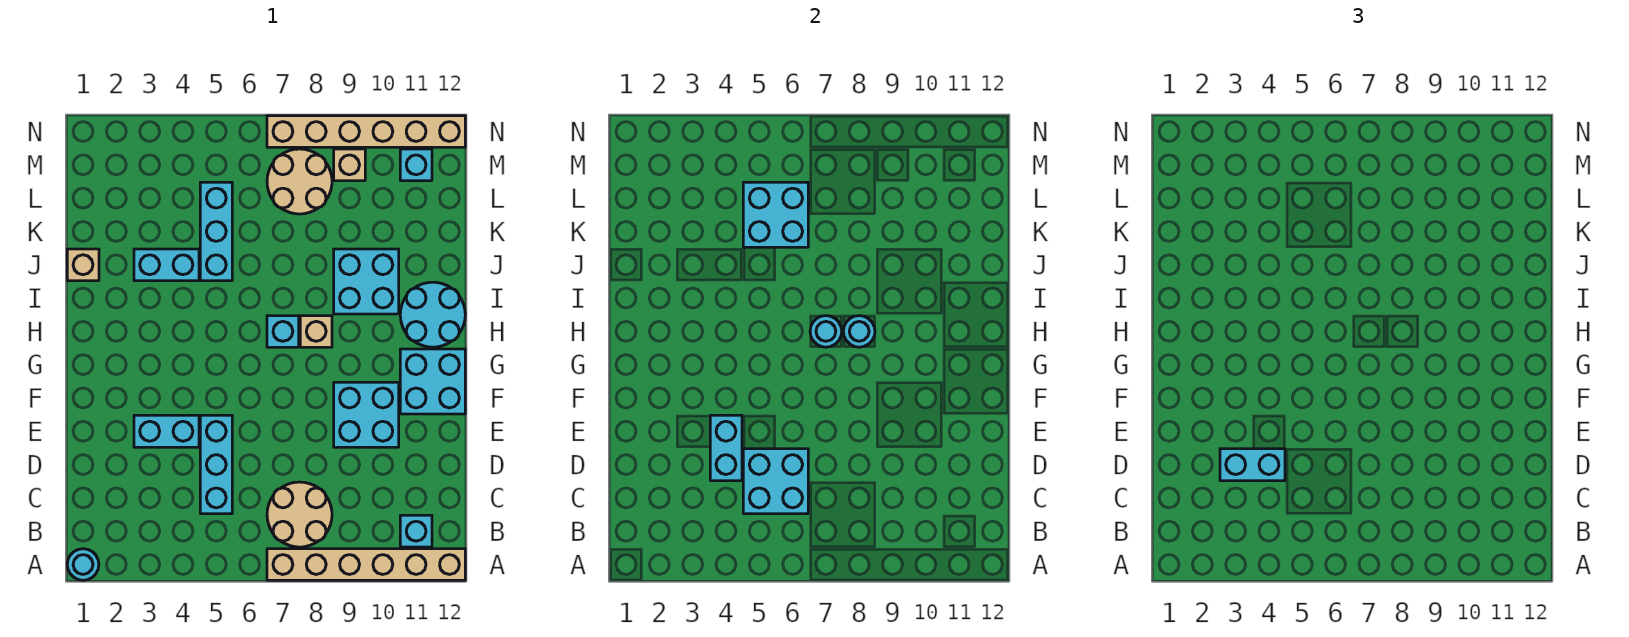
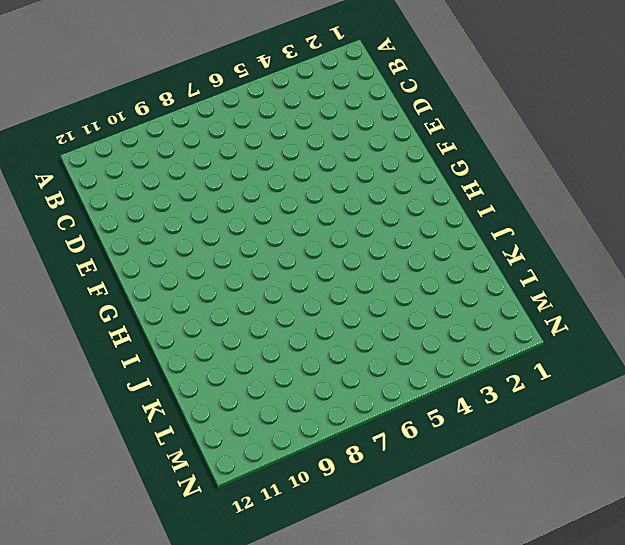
none -> cyan 1x1 round brick [67,549,99,580]
none -> tan 1x6 brick [267,549,465,580]
none -> tan 2x2 round brick [267,482,332,547]

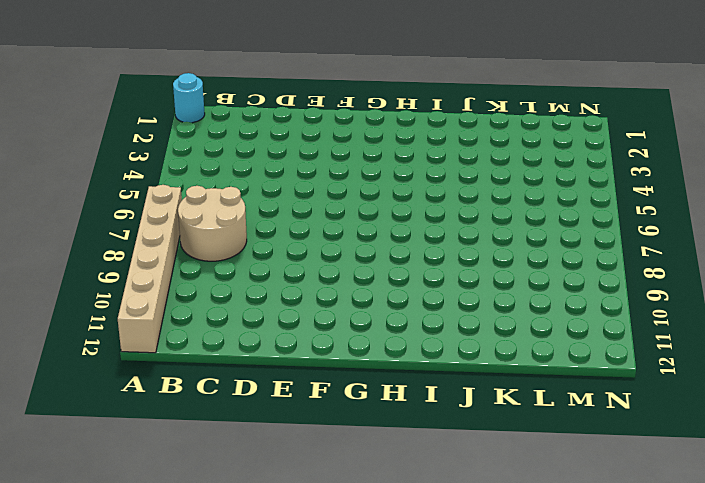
none -> cyan 1x1 brick [400,515,432,547]
none -> cyan 1x3 brick [200,415,232,514]
none -> cyan 1x2 brick [134,415,199,447]

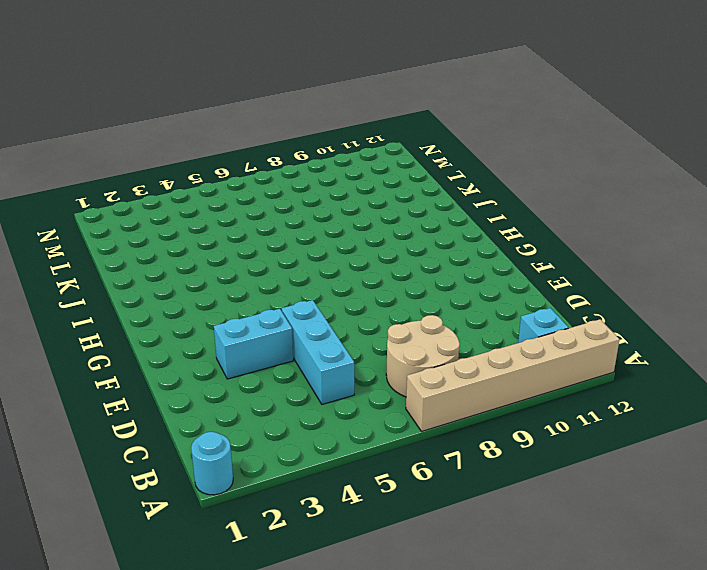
none -> cyan 2x2 brick [334,382,399,447]
none -> cyan 2x2 brick [400,349,465,414]
none -> cyan 1x1 brick [267,316,299,347]

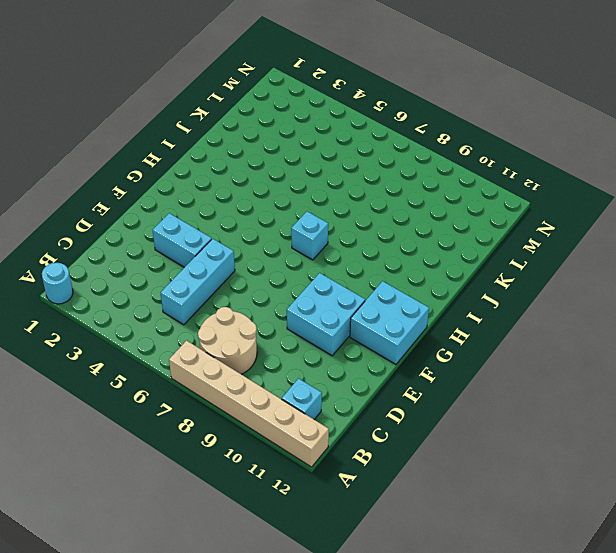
none -> tan 1x1 brick [300,316,332,347]
none -> cyan 2x2 round brick [400,282,465,347]
none -> cyan 2x2 brick [334,249,399,314]

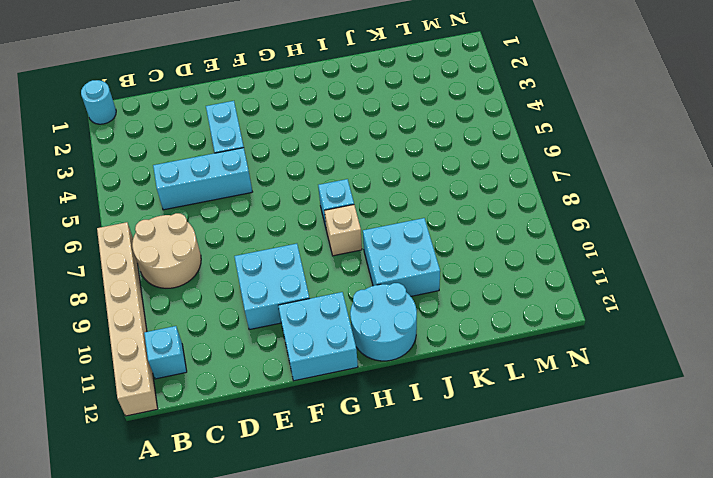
none -> tan 1x1 brick [67,249,99,281]
none -> cyan 1x2 brick [134,249,199,281]
none -> cyan 1x3 brick [200,182,232,281]

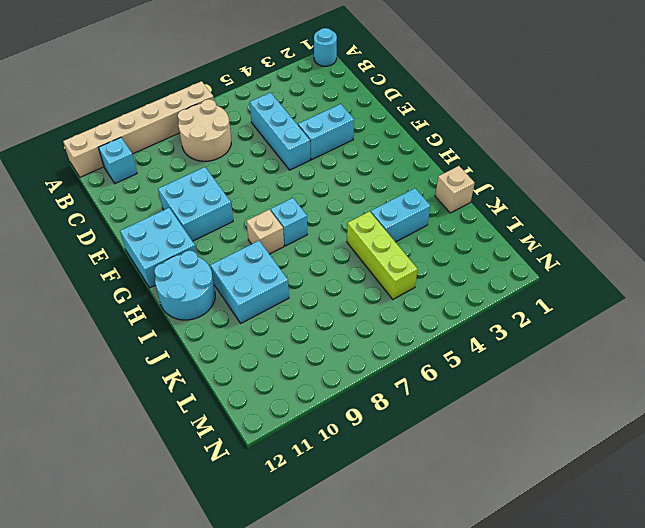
lime 1x3 brick [347,211,418,299] -> cyan 1x3 brick [200,182,232,281]
none -> tan 2x2 round brick [267,149,332,214]
none -> tan 1x1 brick [334,149,365,181]
none -> cyan 1x1 brick [400,149,432,181]

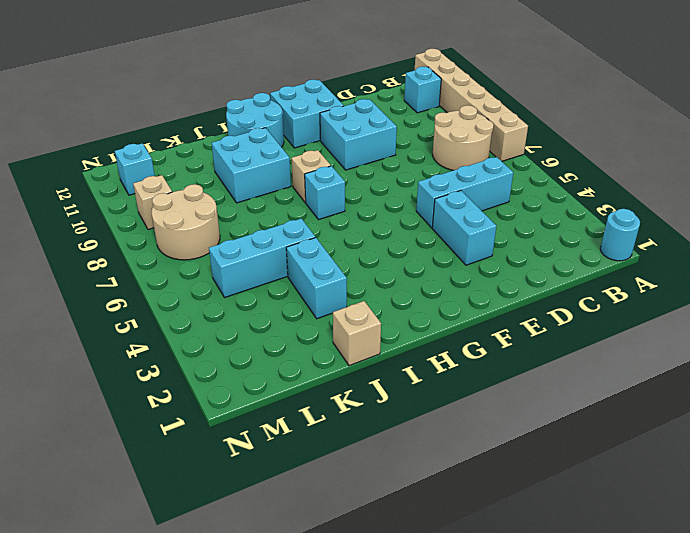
none -> tan 1x6 brick [267,116,465,147]
none -> cyan 2x2 brick [743,449,808,514]
none -> cyan 1x2 brick [710,415,742,481]

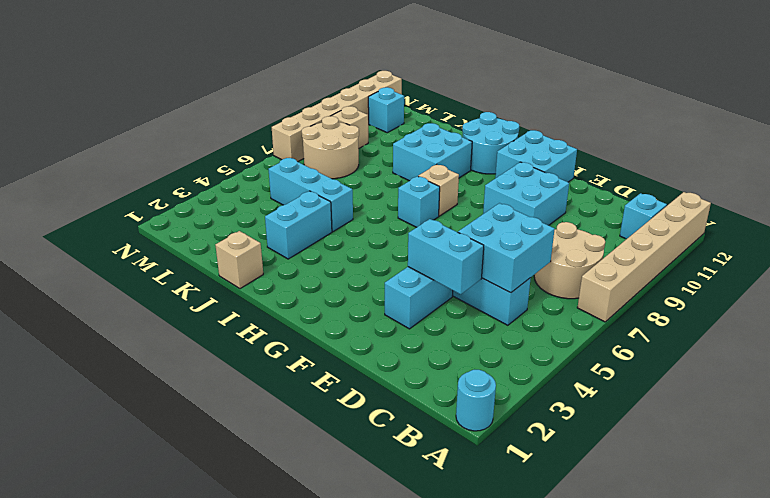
none -> cyan 1x1 round brick [810,316,842,347]
none -> cyan 1x1 round brick [843,316,875,347]
none -> cyan 2x2 brick [743,182,808,247]

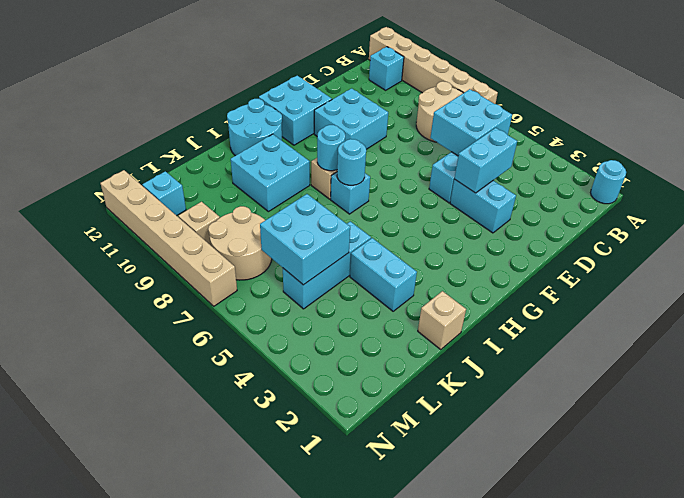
none -> cyan 1x2 brick [1220,449,1285,481]

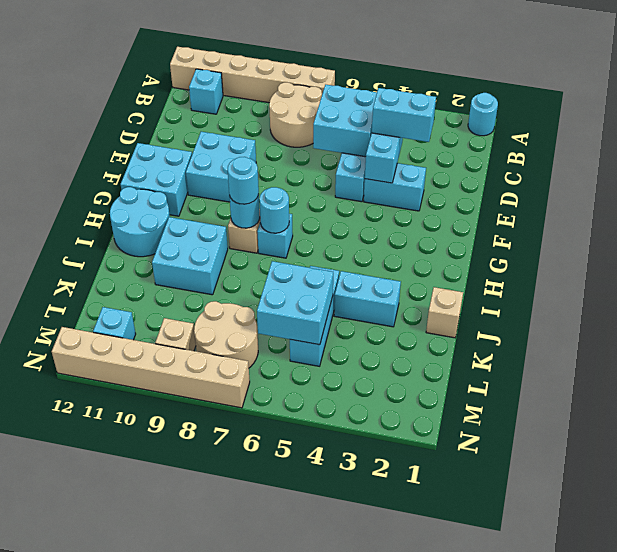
cyan 1x1 round brick [228,157,259,204] -> none

